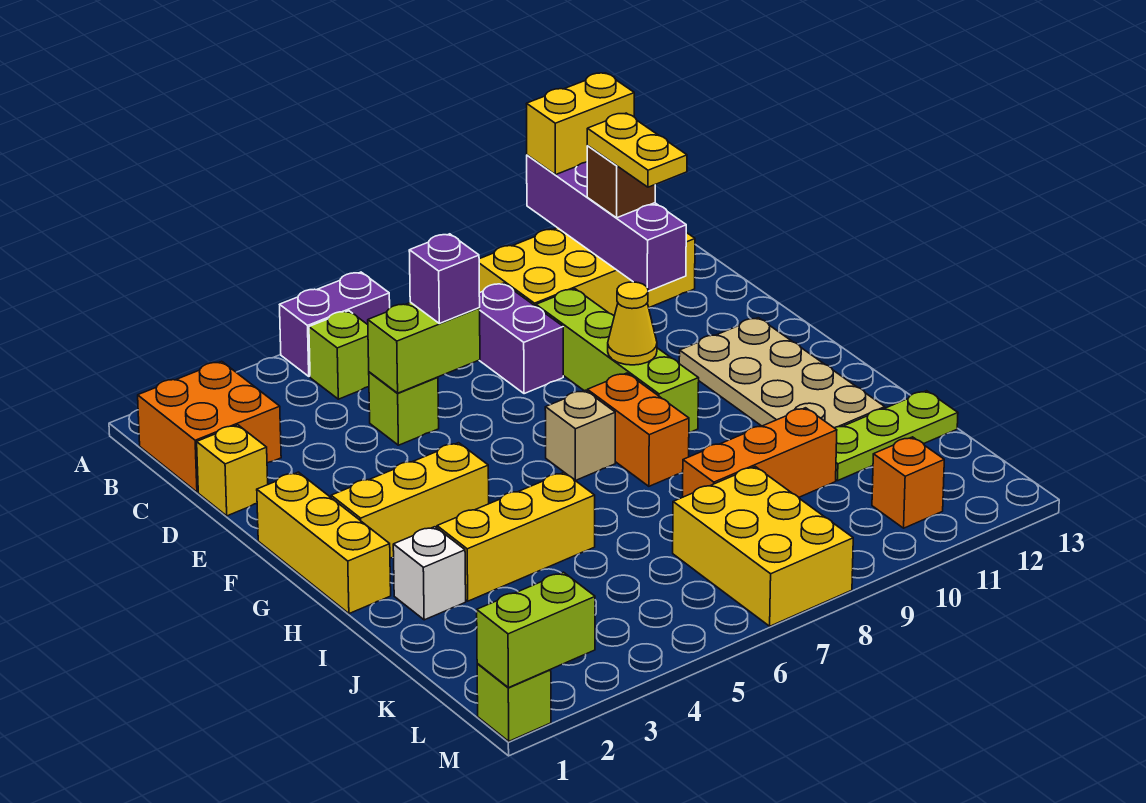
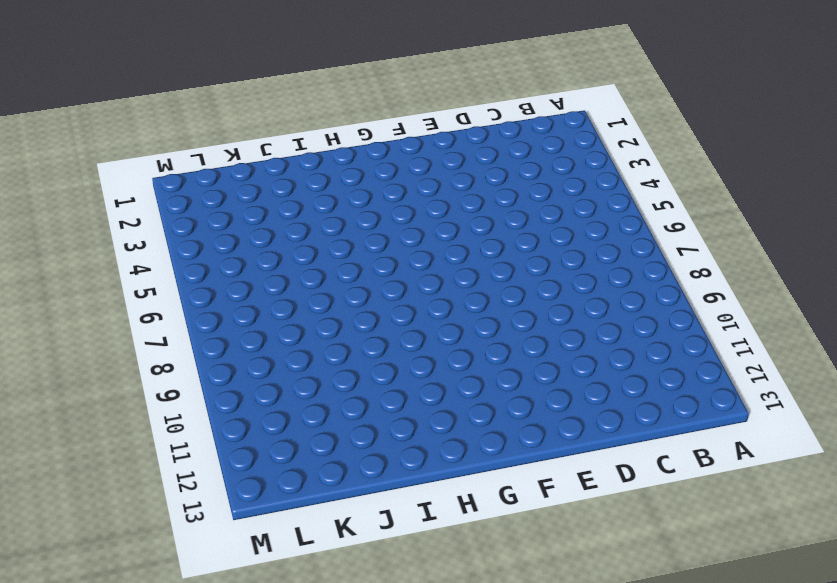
none -> purple 1x2 brick [280,272,390,376]
none -> orange 2x2 brick [138,361,281,492]
none -> lime 1x1 brick [309,311,369,399]

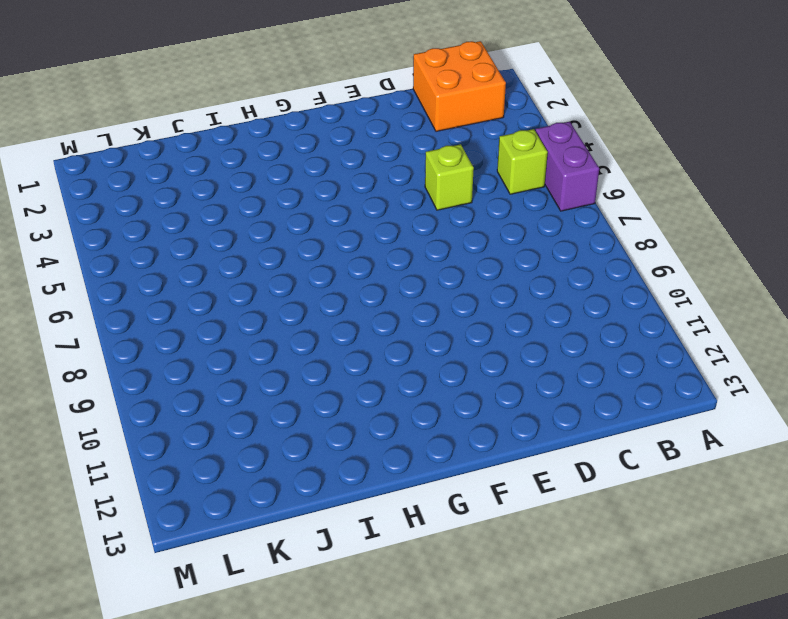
none -> yellow 2x4 brick [479,228,695,316]
none -> purple 1x2 brick [479,283,563,394]
none -> yellow 1x1 brick [197,425,268,516]

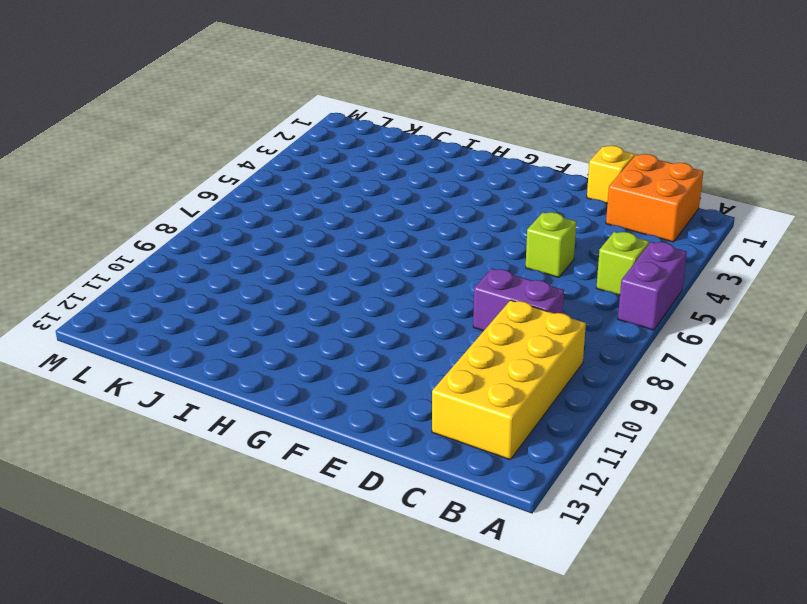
none -> lime 1x4 brick [536,289,699,433]
none -> yellow 1x3 brick [257,472,391,614]
none -> tan 2x4 plate [679,318,885,428]

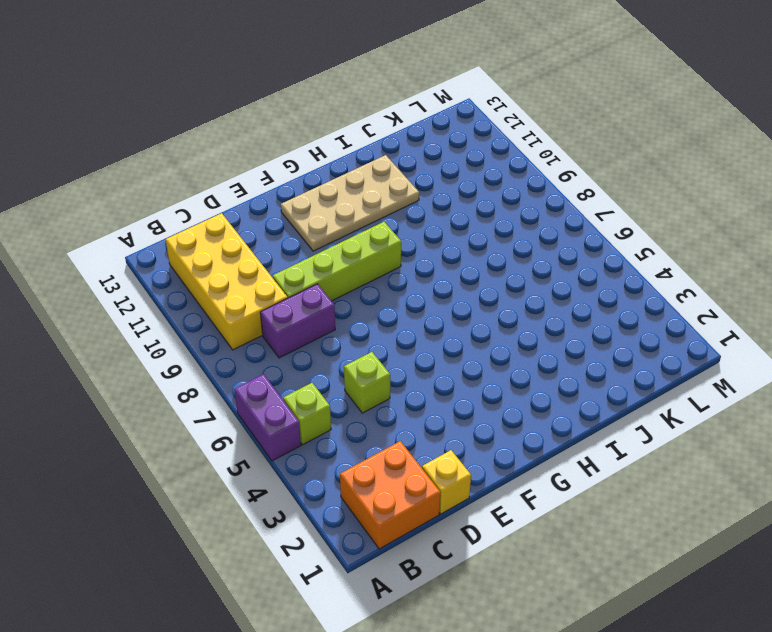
none -> yellow 1x3 brick [257,472,391,614]
none -> yellow 1x3 brick [331,443,489,558]
none -> tan 1x1 brick [545,390,615,481]

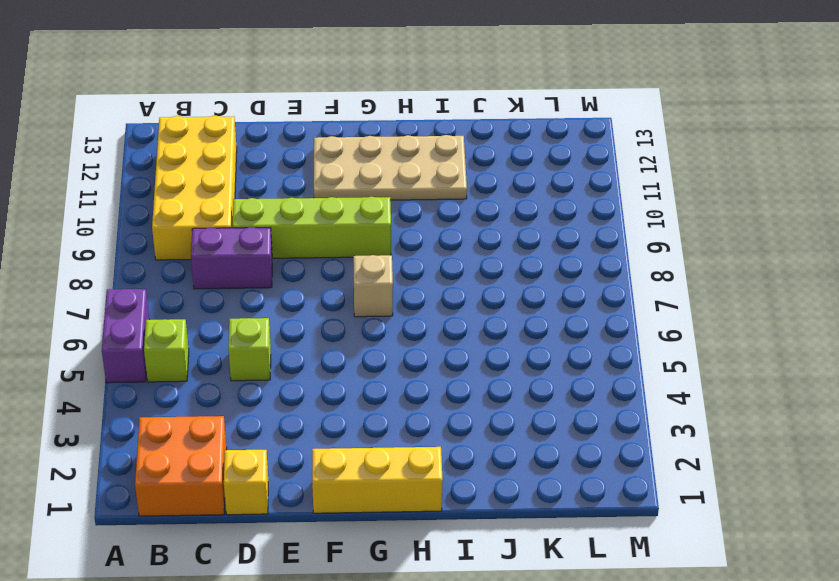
none -> yellow 1x3 brick [331,443,489,558]
none -> orange 1x2 brick [587,373,689,486]
none -> white 1x1 brick [393,527,466,620]

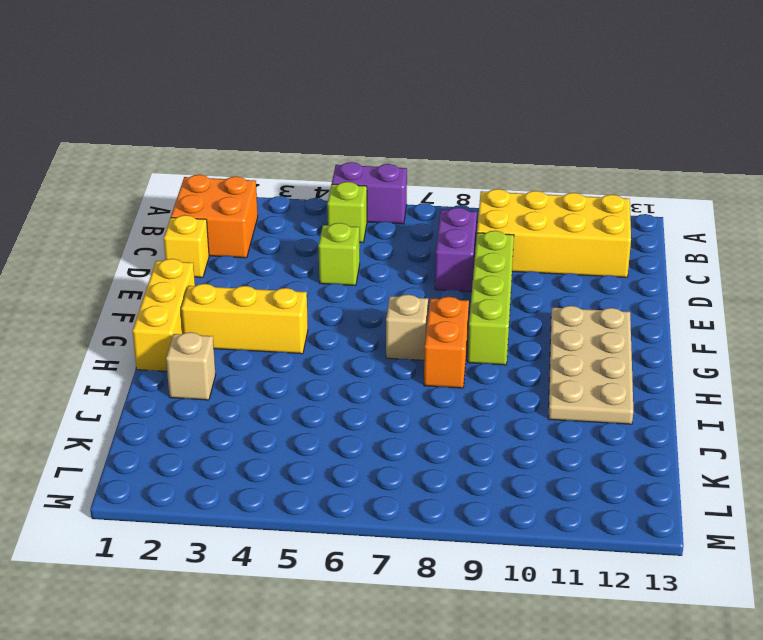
tan 1x1 brick [166,332,216,400] -> white 1x1 brick [393,527,466,620]
none -> yellow 1x3 brick [437,472,595,601]
none -> orange 1x3 brick [683,408,837,497]
none -> lime 1x3 plate [835,391,958,481]

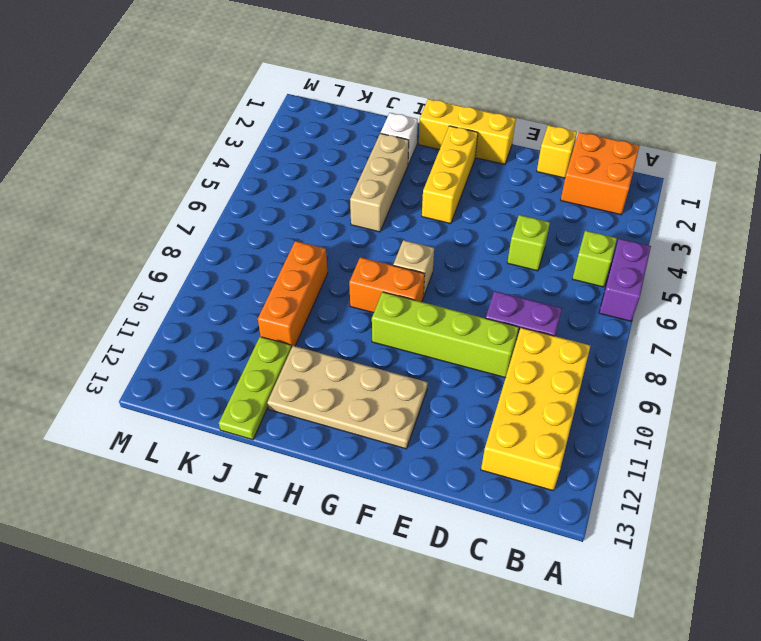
tan 1x3 brick [350,133,409,232] -> yellow 1x3 brick [437,472,595,601]
none -> yellow 2x3 brick [673,467,853,626]
none -> orange 1x1 brick [872,437,944,528]
none -> lime 1x1 brick [477,664,551,741]

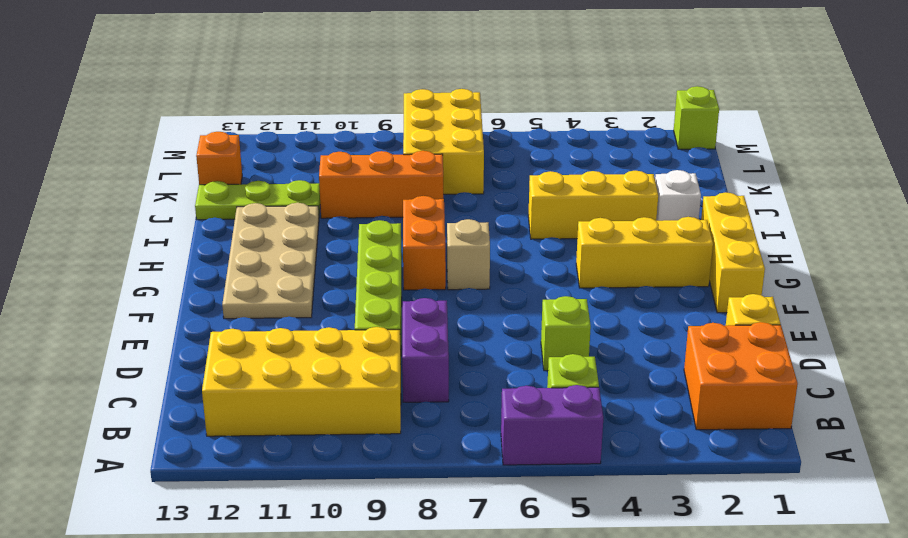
orange 1x1 brick [196,132,242,185] -> orange 1x1 brick moved to [872,437,944,528]
none -> purple 1x4 brick [527,155,686,291]
none -> lime 1x2 brick [368,302,480,393]
none -> yellow 1x1 cone [608,282,657,365]

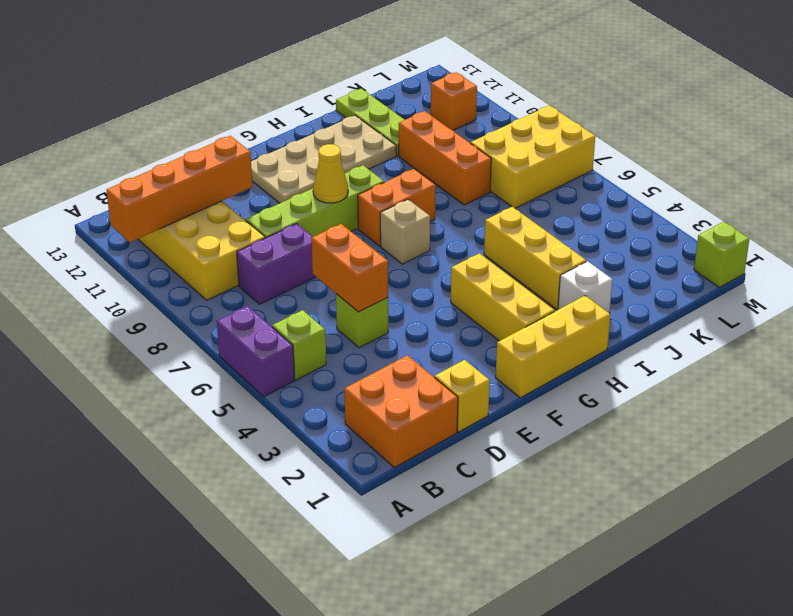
orange 1x4 brick [106,136,252,242] -> purple 1x4 brick [527,155,686,291]
orange 1x2 brick [311,224,388,312] -> lime 1x2 brick [368,302,480,393]
none -> lime 1x2 brick [477,572,595,688]
none -> yellow 1x2 brick [526,73,634,175]
none -> brown 1x1 brick [587,146,655,218]

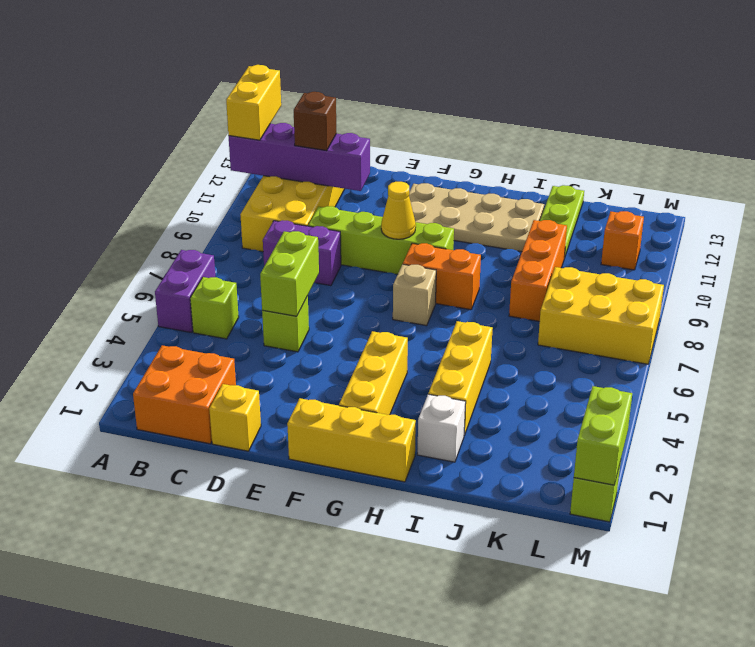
none -> purple 1x1 brick [409,234,480,323]
none -> yellow 1x2 plate [587,113,687,187]

